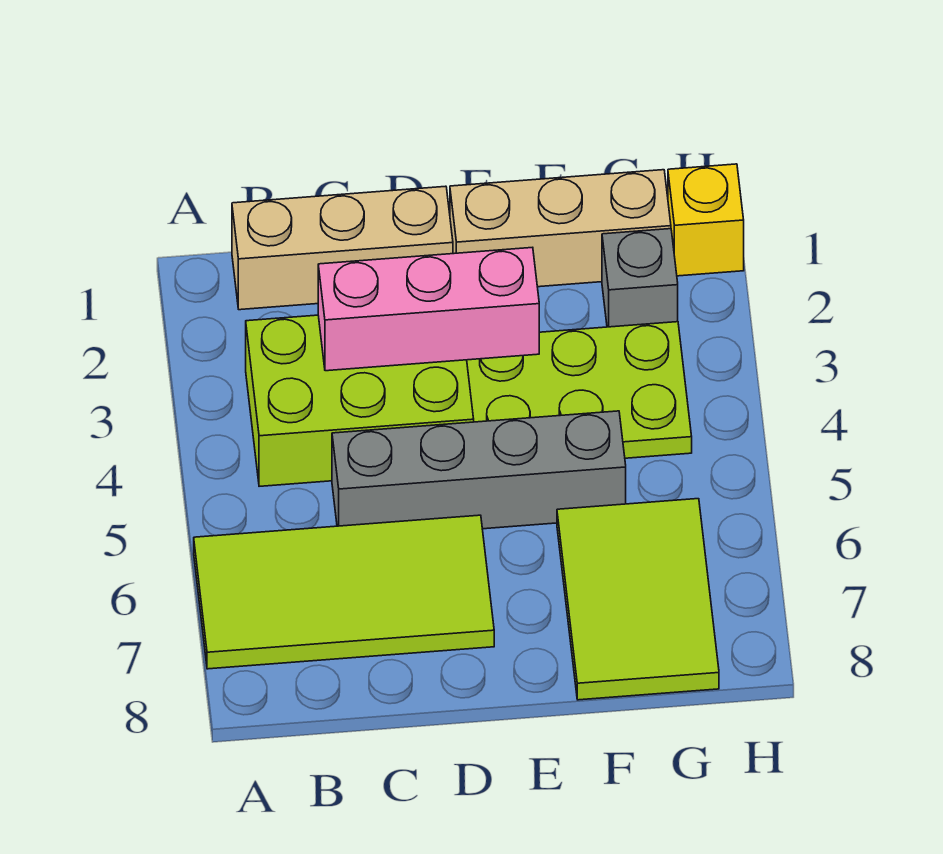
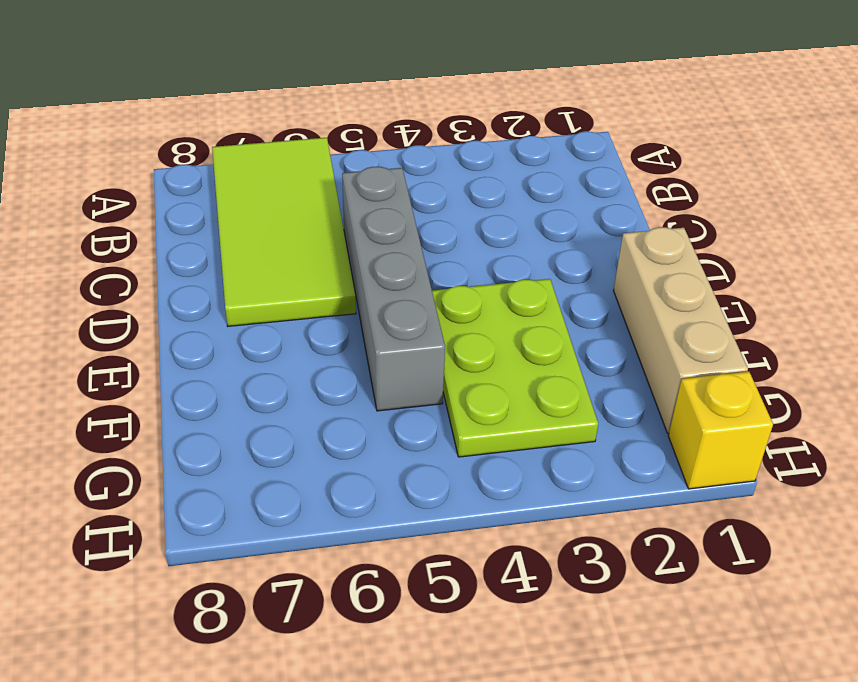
none -> tan 1x3 brick [232,186,453,310]
none -> lime 2x3 brick [246,315,474,486]

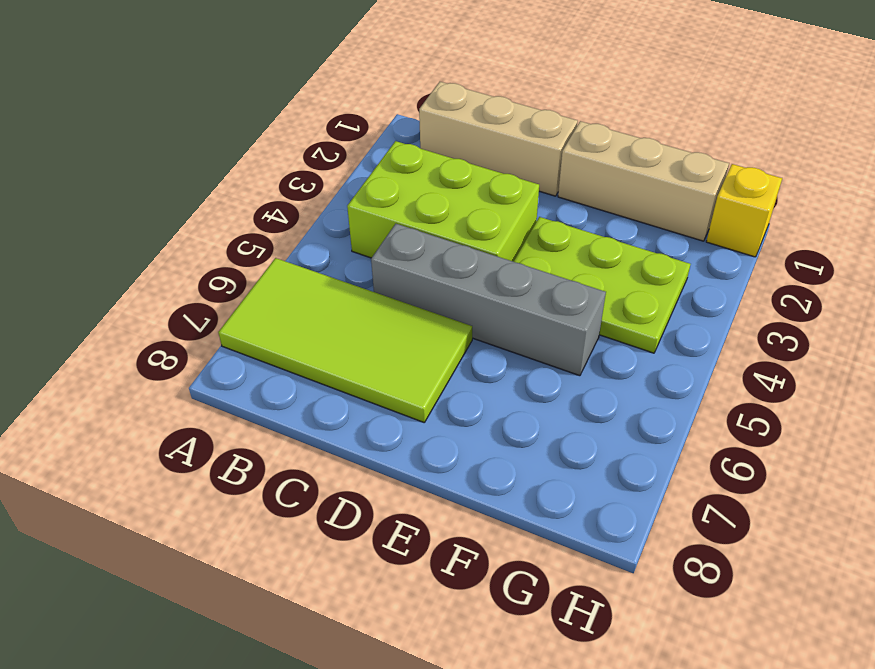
none -> lime 2x3 tile [557,499,719,700]
none -> grey 1x1 brick [602,229,678,327]

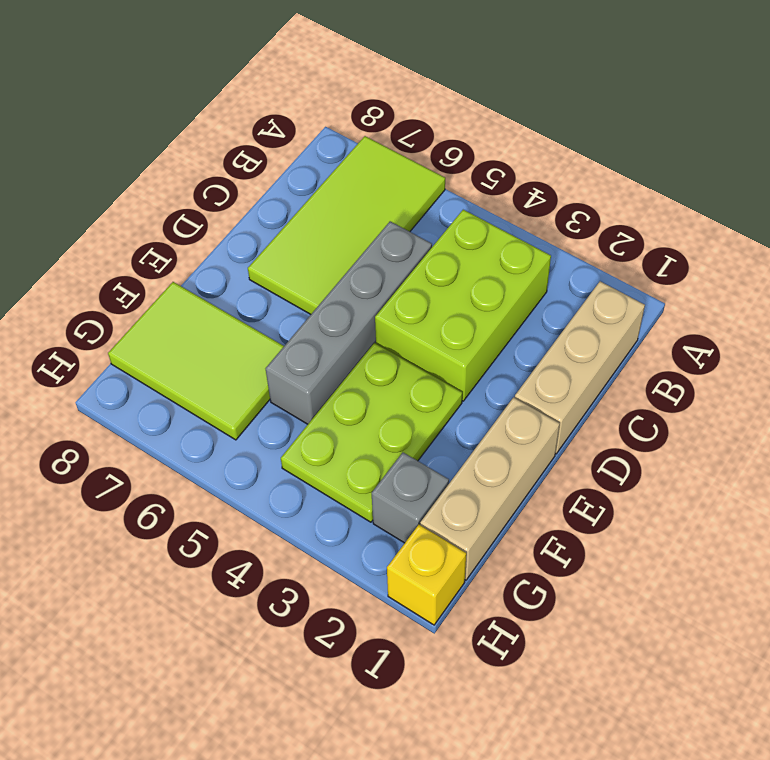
none -> pink 1x3 brick [318,247,539,371]

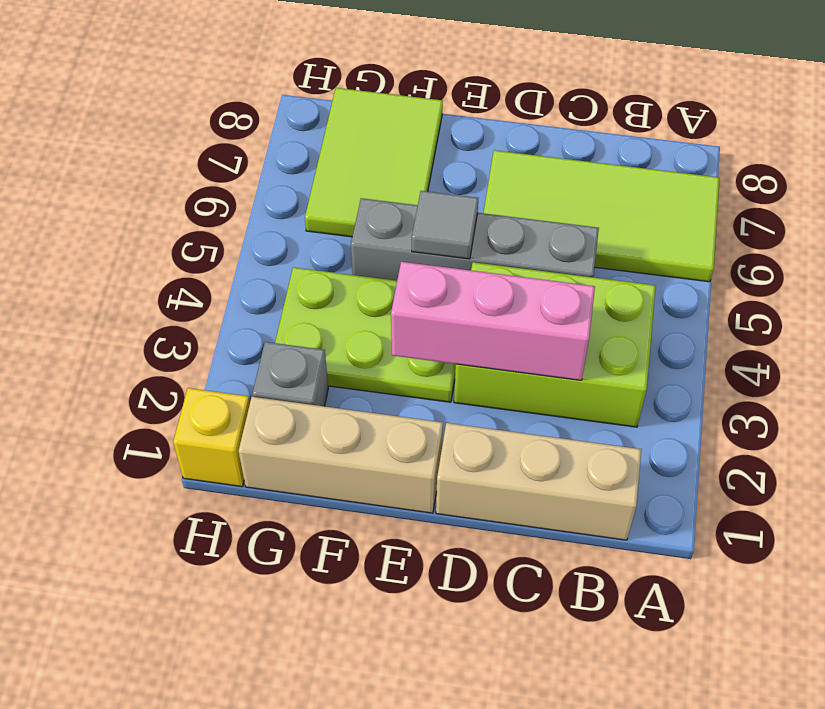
grey 1x1 tile [412,191,478,259] -> none

